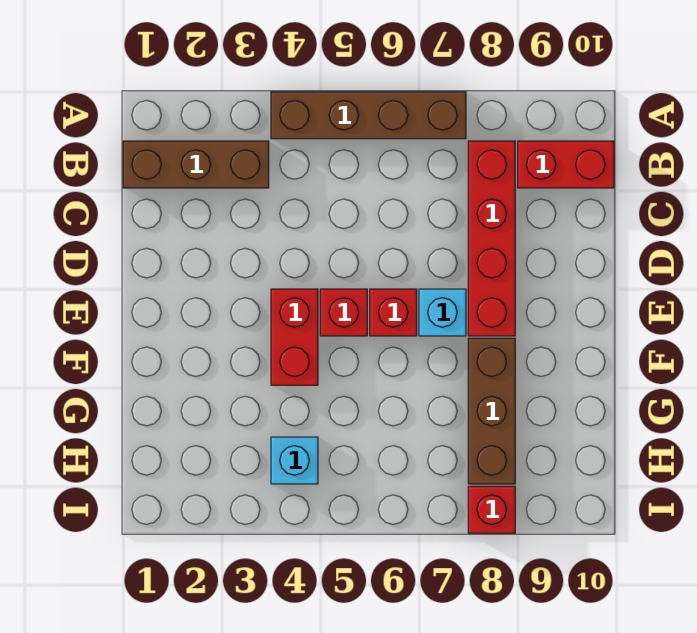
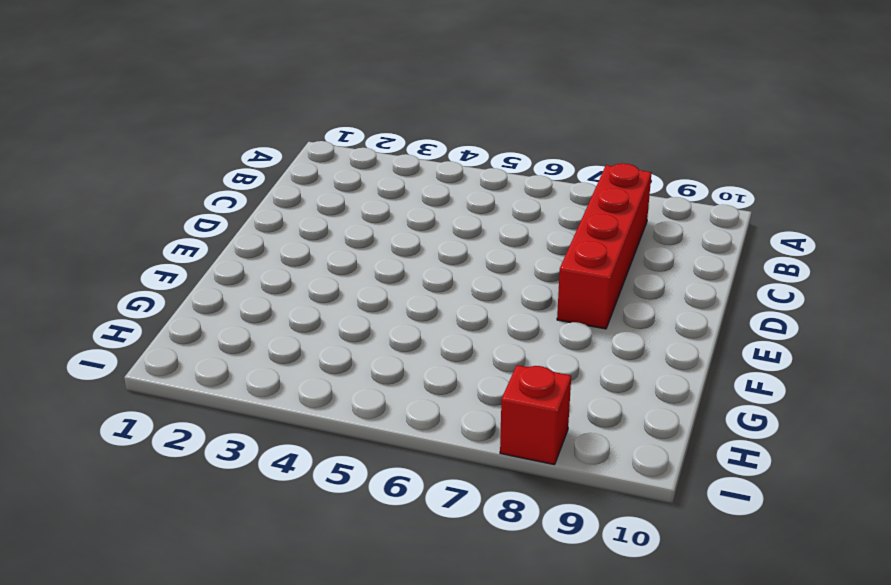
none -> brown 1x4 brick [271,92,466,139]
none -> brown 1x3 brick [123,141,269,188]

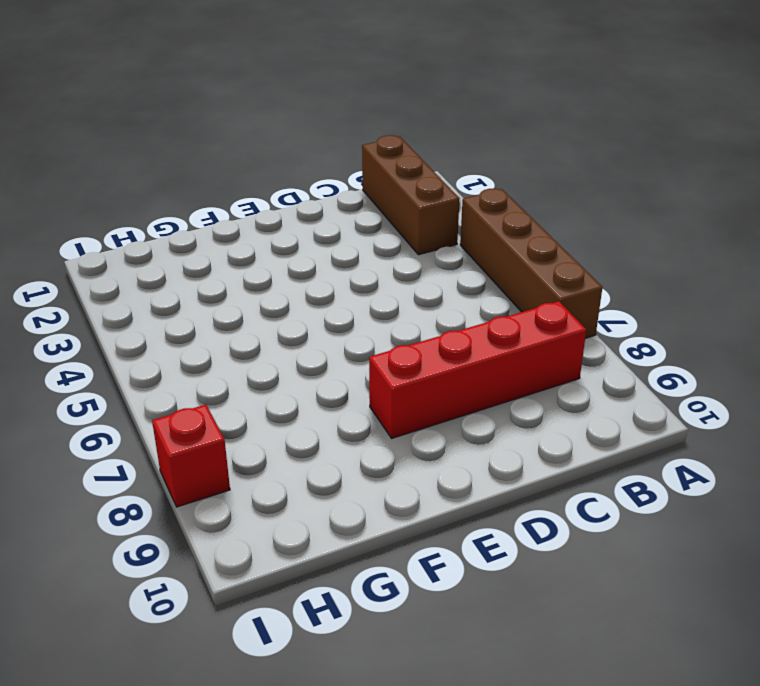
none -> red 1x2 brick [518,141,614,188]
none -> red 1x2 brick [271,289,318,385]

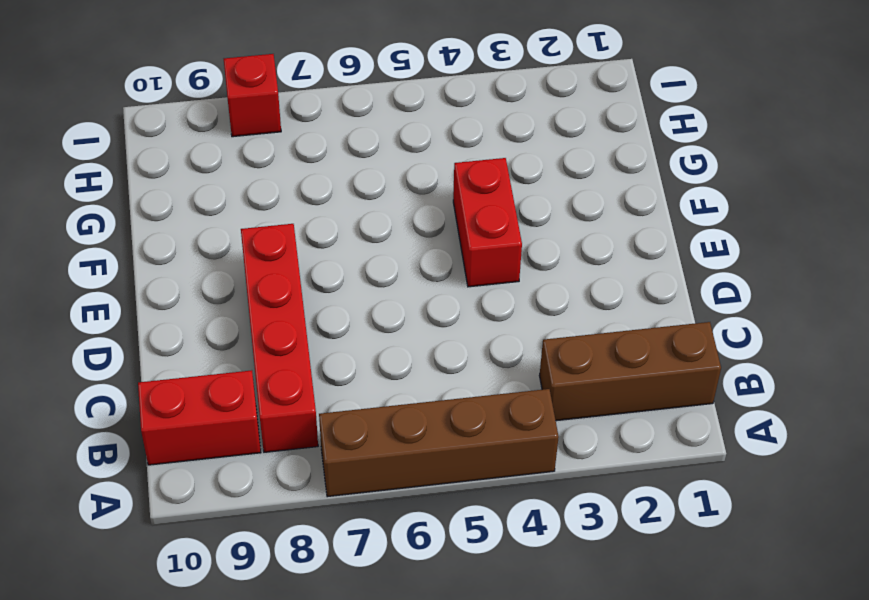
none -> red 1x1 brick [320,289,367,336]
none -> red 1x1 brick [370,289,417,336]

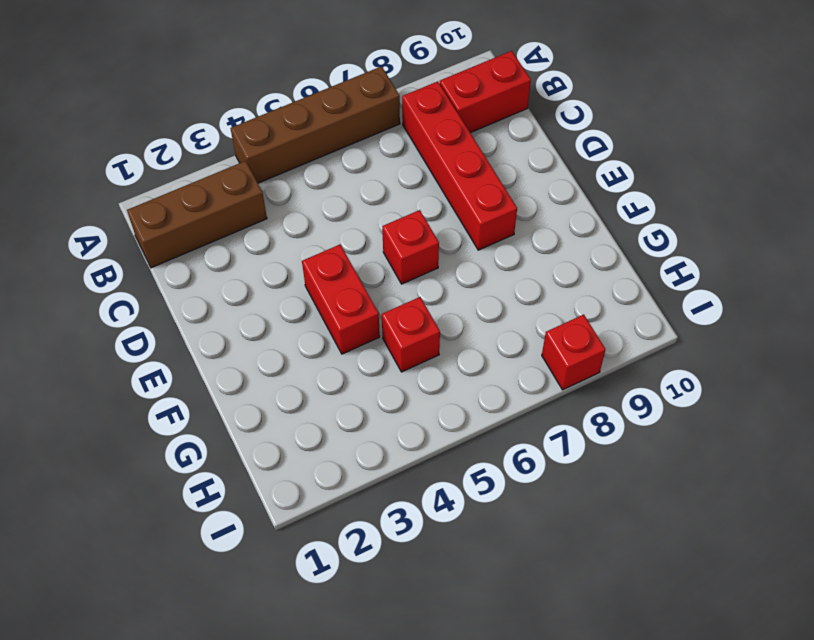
red 1x1 brick [382,297,440,372] -> red 1x1 brick moved to [320,289,367,336]
none -> cyan 1x1 brick [419,289,466,336]
none -> brown 1x3 brick [468,338,515,484]

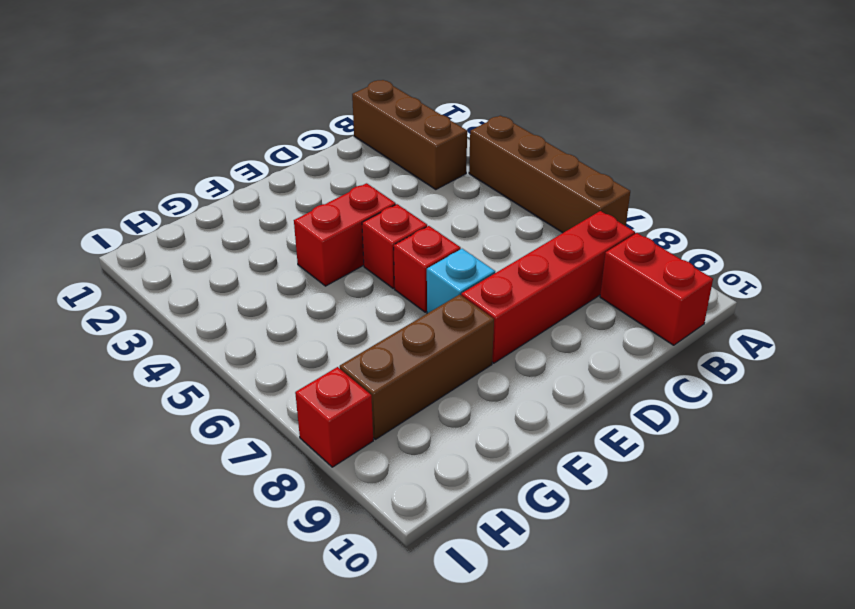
none -> cyan 1x1 brick [271,437,318,484]

